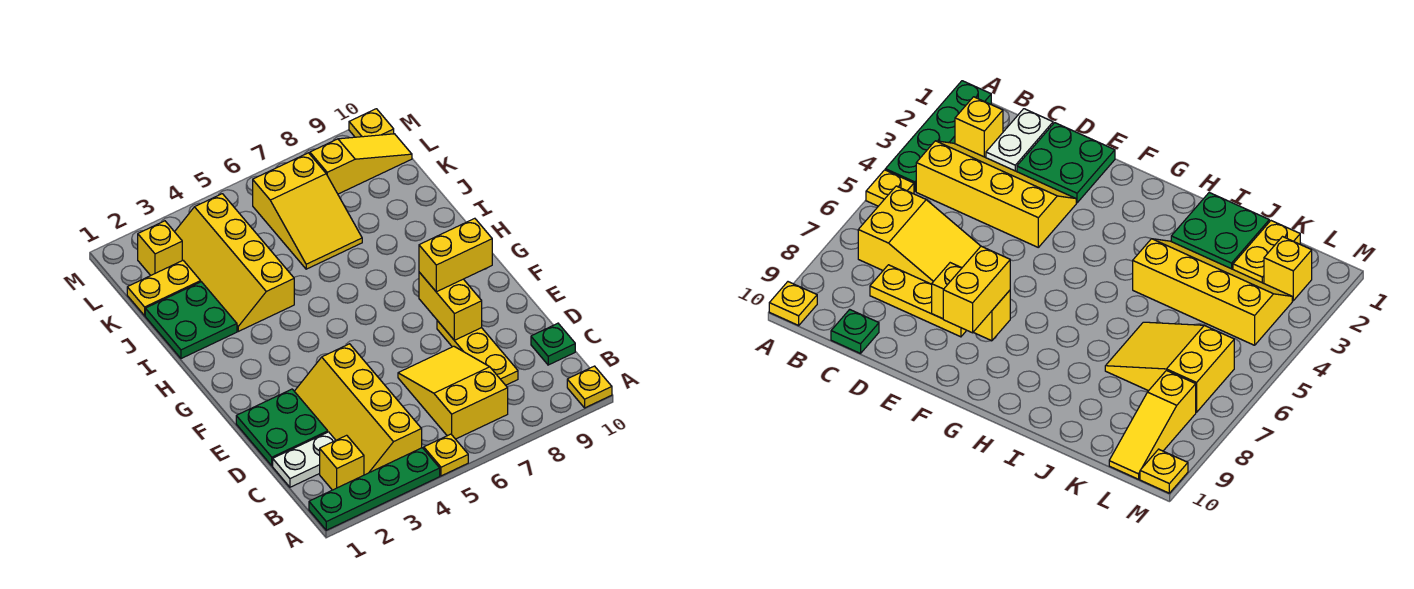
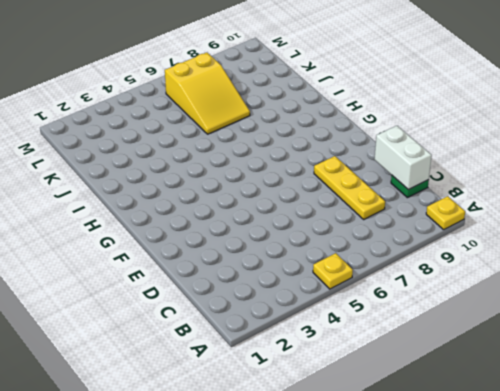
white 1x2 brick [374,126,432,190] -> none
none -> green 1x4 plate [309,448,440,530]
none -> yellow 1x1 brick [320,435,364,490]
none -> yellow 2x4 slope [294,344,422,475]

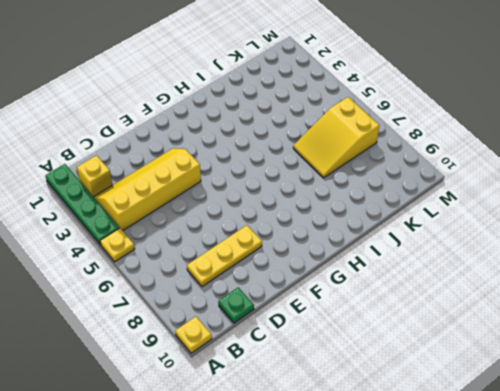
none -> yellow 2x3 slope [398,346,508,439]
none -> white 1x2 plate [273,432,336,487]
none -> green 2x2 plate [236,389,328,466]

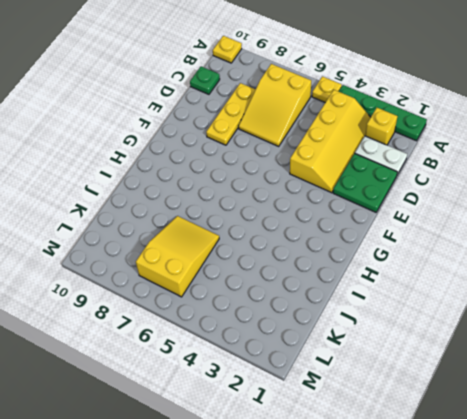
none -> green 2x2 plate [145,282,237,359]
none -> yellow 2x4 slope [175,194,294,331]
none -> yellow 1x2 plate [127,260,201,316]

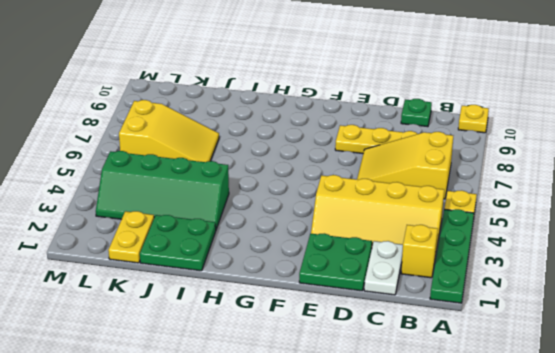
green 2x4 slope [96,151,229,229] -> yellow 2x4 slope [175,194,294,331]
none -> yellow 1x1 brick [138,221,182,275]
none -> yellow 1x3 slope [310,134,412,194]
none -> yellow 1x1 plate [349,109,394,137]

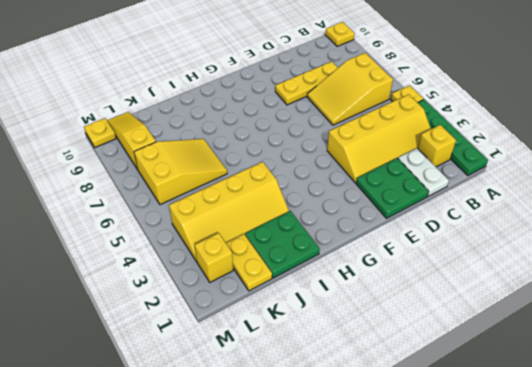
none -> green 1x1 plate [531,323,575,365]
none -> yellow 1x2 brick [419,272,482,340]
none -> yellow 1x2 brick [419,218,492,292]

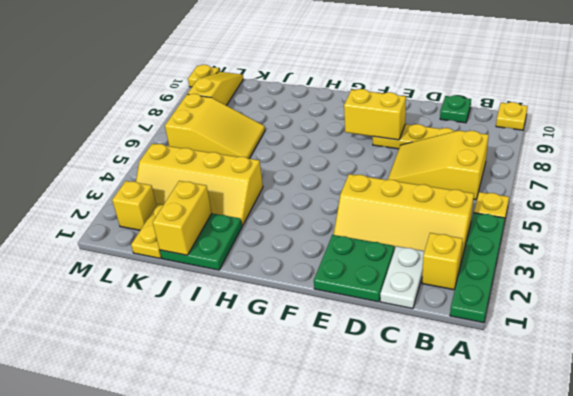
yellow 1x2 brick [153,181,212,255] -> yellow 1x2 brick moved to [419,218,492,292]

